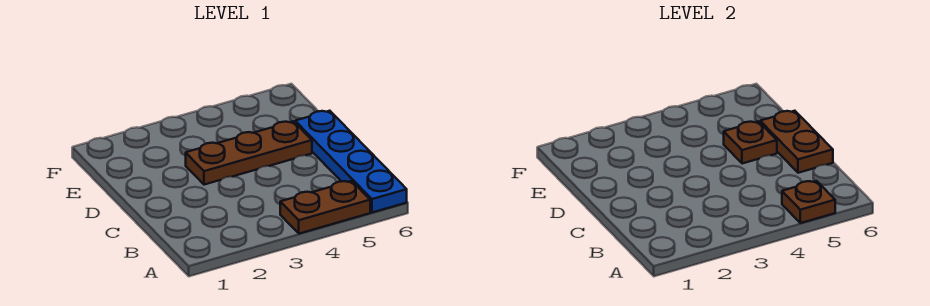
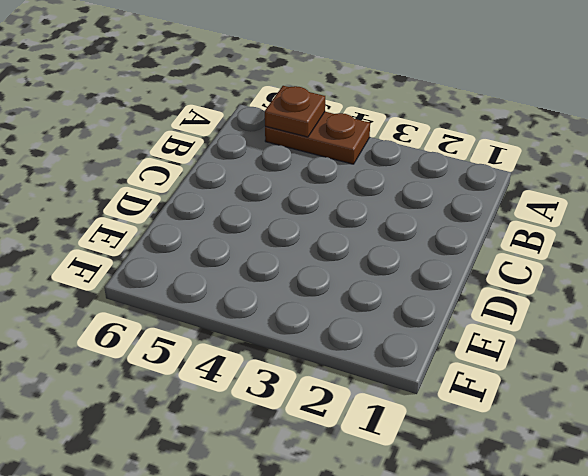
none -> blue 1x4 plate [295,111,407,213]
none -> brown 1x3 plate [186,121,312,185]

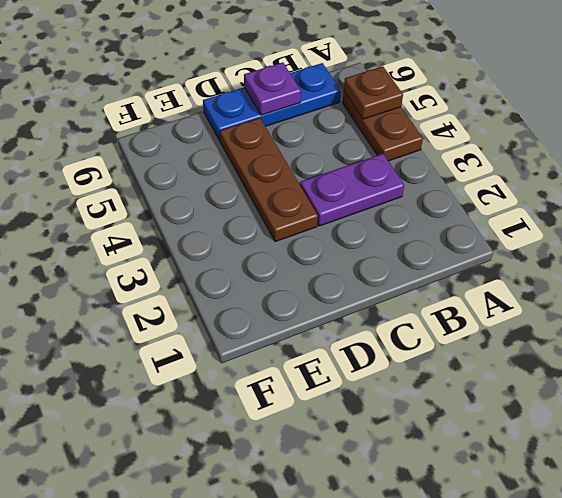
purple 1x2 plate [300,154,404,226] -> none
blue 1x3 plate [203,63,341,141] -> blue 1x4 plate [295,111,407,213]
purple 1x1 plate [244,62,301,115] -> brown 1x2 plate [760,111,833,173]
none -> brown 1x1 plate [724,121,777,164]

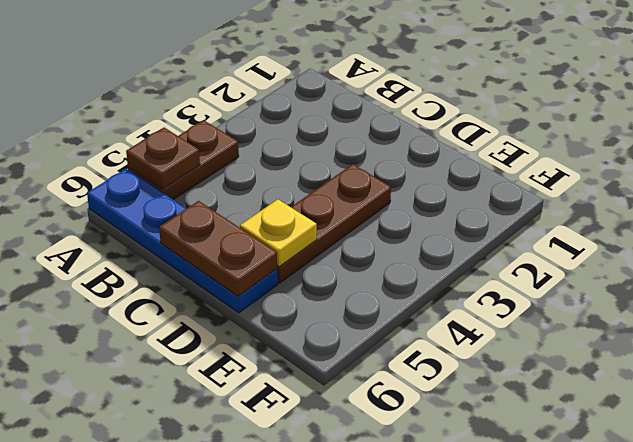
yellow 1x1 plate [240,199,317,267] -> brown 1x1 plate [724,121,777,164]

